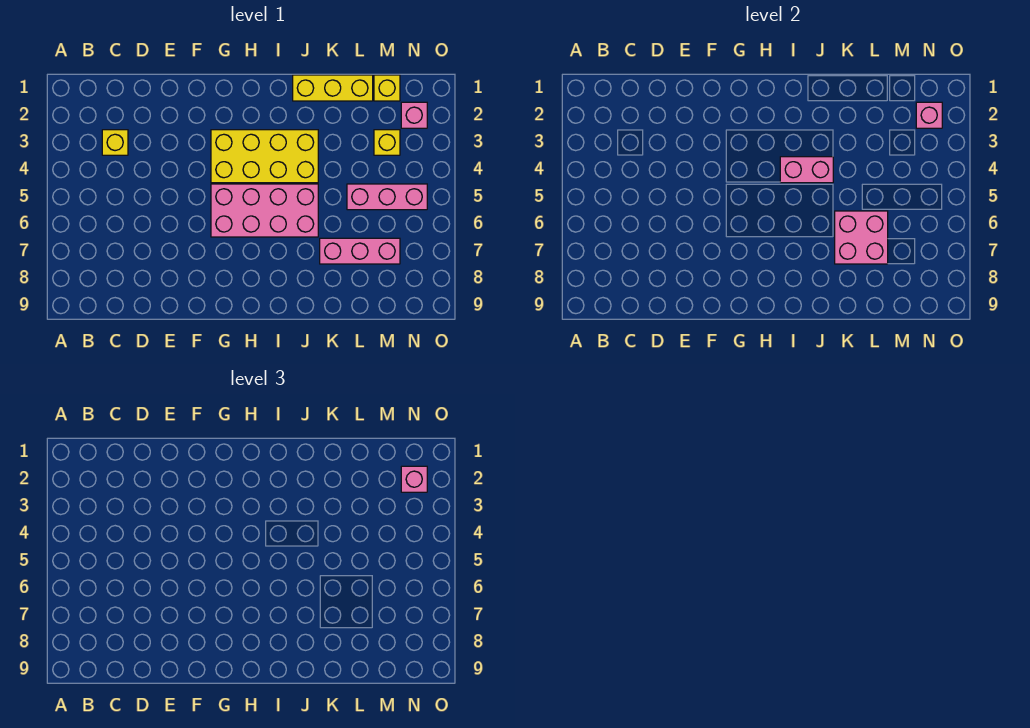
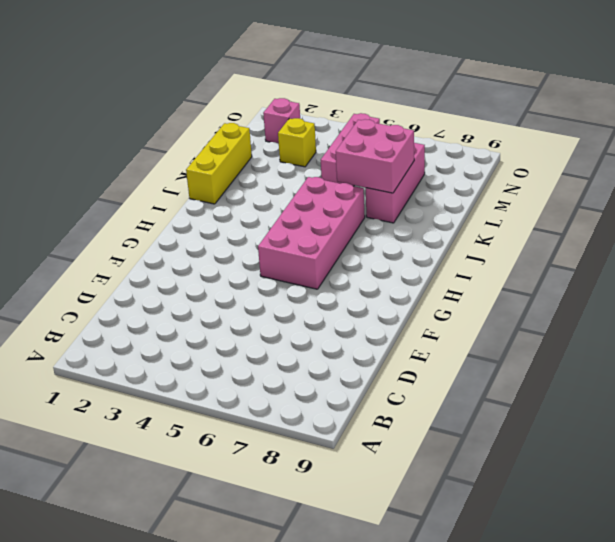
none -> yellow 1x1 brick [102,130,128,155]
none -> yellow 2x4 brick [211,130,318,183]
none -> yellow 1x1 brick [374,75,400,101]

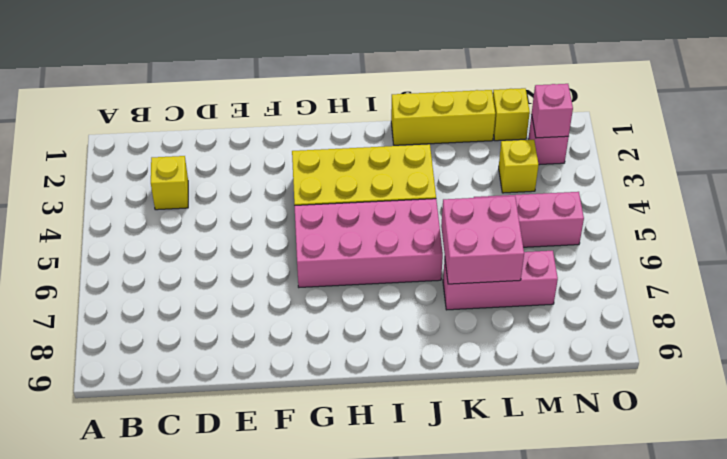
none -> pink 1x2 brick [780,157,833,183]
none -> pink 1x1 brick [401,466,427,492]

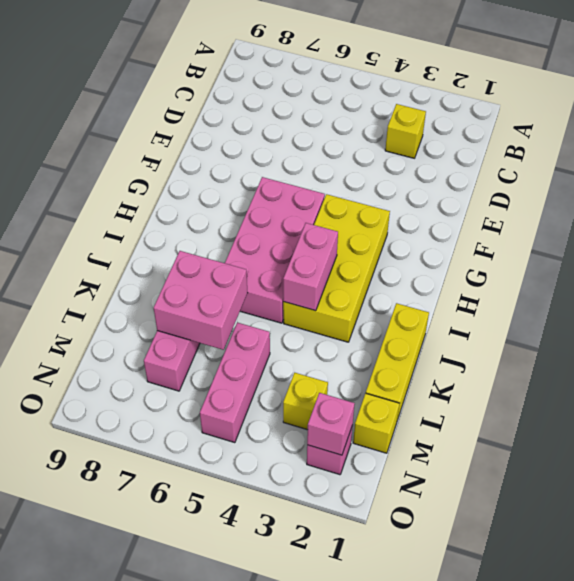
none -> pink 1x1 brick [401,466,427,492]

